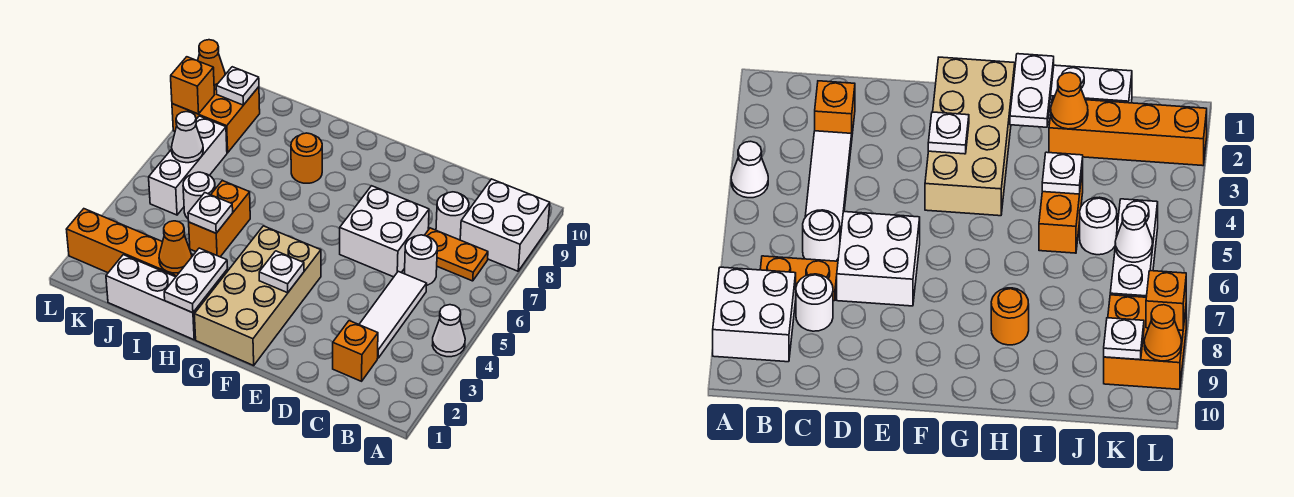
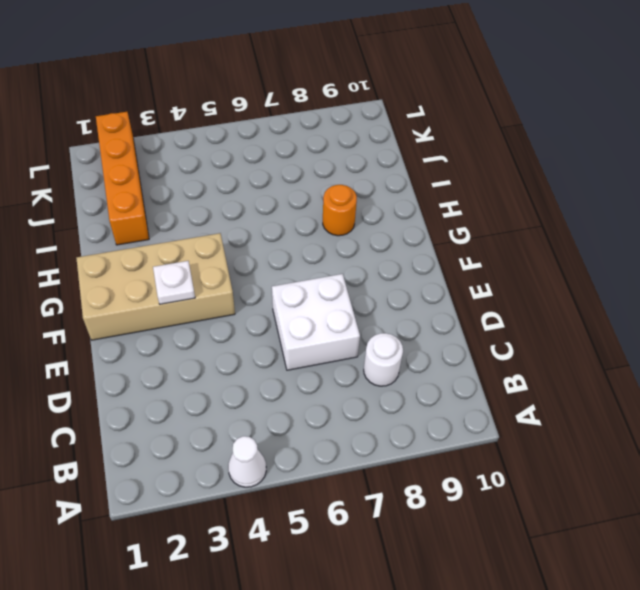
none -> white 2x2 brick [460,179,550,271]
none -> orange 1x2 plate [424,228,488,281]
none -> orange 1x1 brick [333,321,378,381]

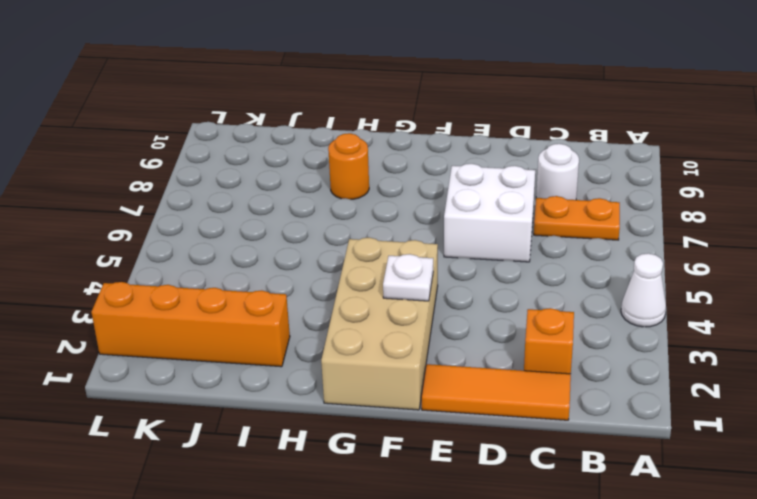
orange 1x3 tile [422,364,571,420] -> none
none -> white 2x2 brick [460,179,550,271]
none -> white 1x3 tile [359,271,427,358]
none -> white 1x1 round brick [405,235,437,285]

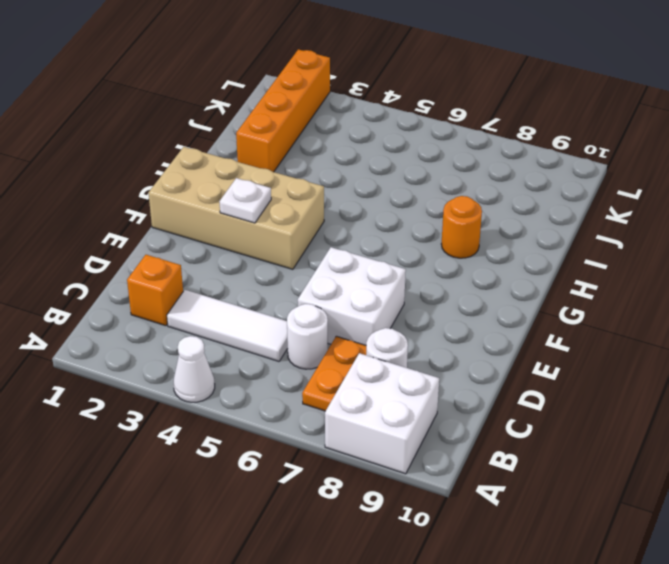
none -> white 1x3 brick [106,255,210,340]
none -> orange 1x2 brick [189,181,250,257]
none -> white 1x1 round brick [183,172,215,218]

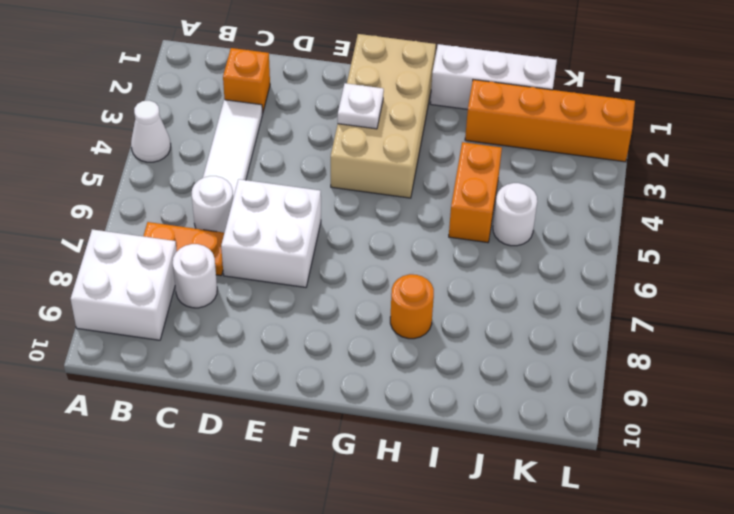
none -> white 1x3 brick [149,116,227,215]
none -> orange 2x2 brick [172,73,260,153]
none -> white 1x2 plate [164,248,227,313]

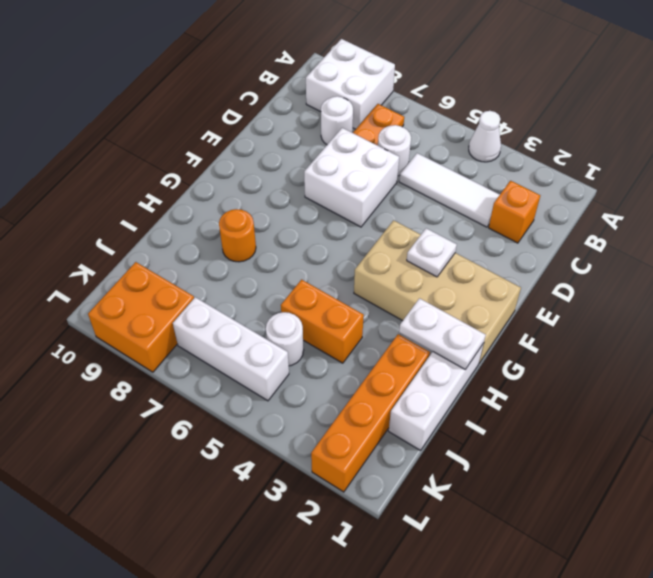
none -> orange 1x1 cone [159,221,192,273]
none -> white 1x1 plate [188,193,233,233]
none -> white 1x1 cone [172,112,203,163]

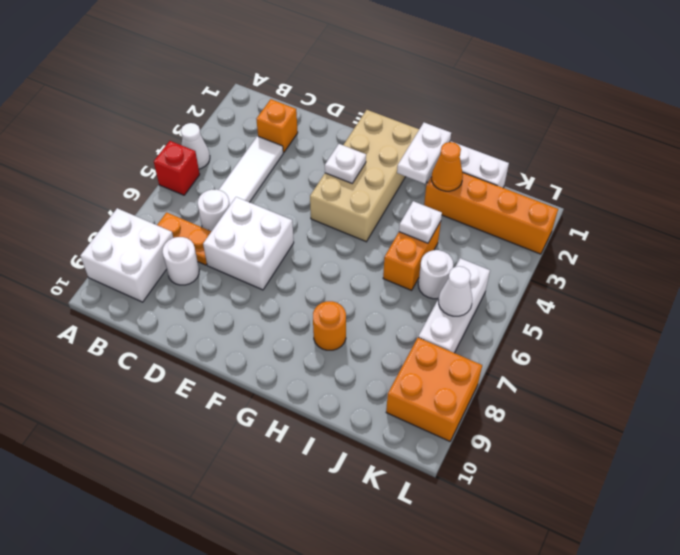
red 1x1 brick [154,141,200,195] -> none
none -> white 1x1 plate [216,67,259,105]
none -> orange 1x1 brick [171,57,214,114]
none -> orange 1x1 cone [198,40,225,89]

